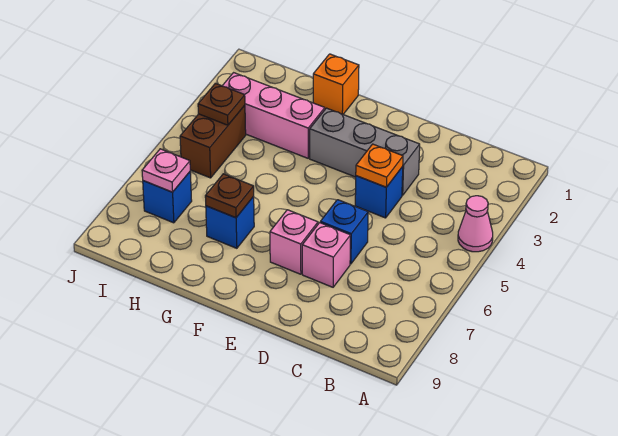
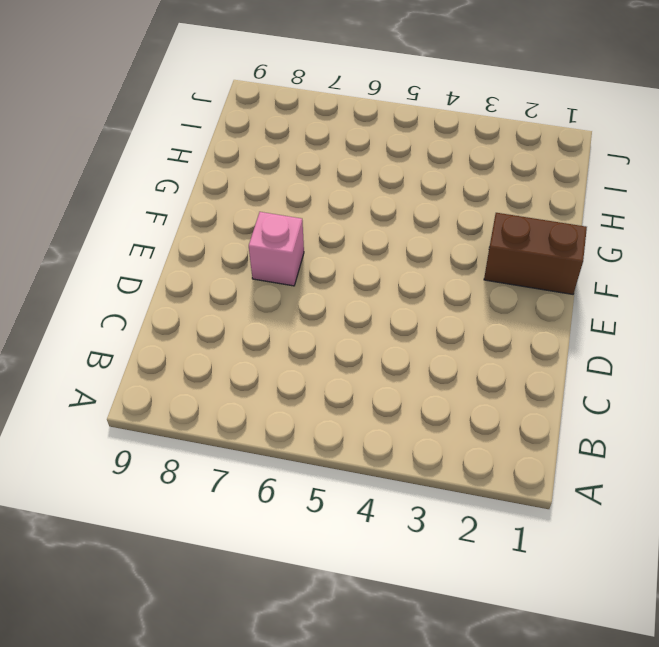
brown 1x2 brick [484,213,587,294] -> brown 1x2 brick moved to [180,105,246,178]
none -> pink 1x1 cone [458,196,493,252]
none -> grey 1x3 brick [310,108,420,195]
none -> blue 1x1 brick [355,167,403,218]

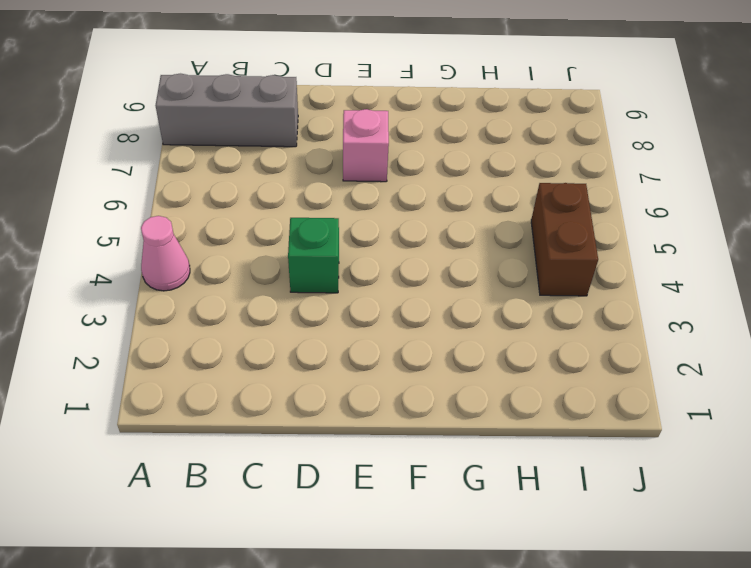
grey 1x3 brick [156,74,298,147] -> grey 1x3 brick moved to [310,108,420,195]
green 1x1 brick [288,218,339,293] -> blue 1x1 brick [355,167,403,218]
none -> blue 1x1 brick [320,200,368,264]
none -> pink 1x1 brick [302,223,351,287]
none -> orange 1x1 brick [313,54,359,114]

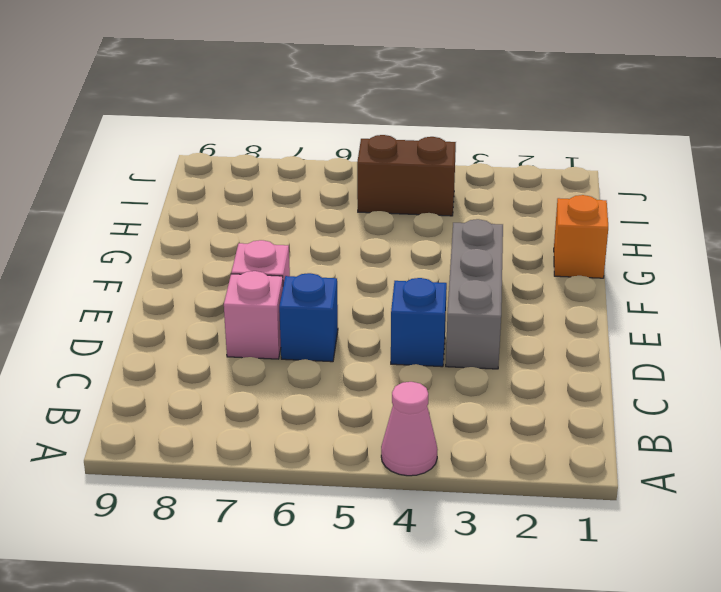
none -> pink 1x3 brick [222,73,325,158]
none -> blue 1x1 brick [206,197,254,248]
none -> blue 1x1 brick [143,172,192,223]

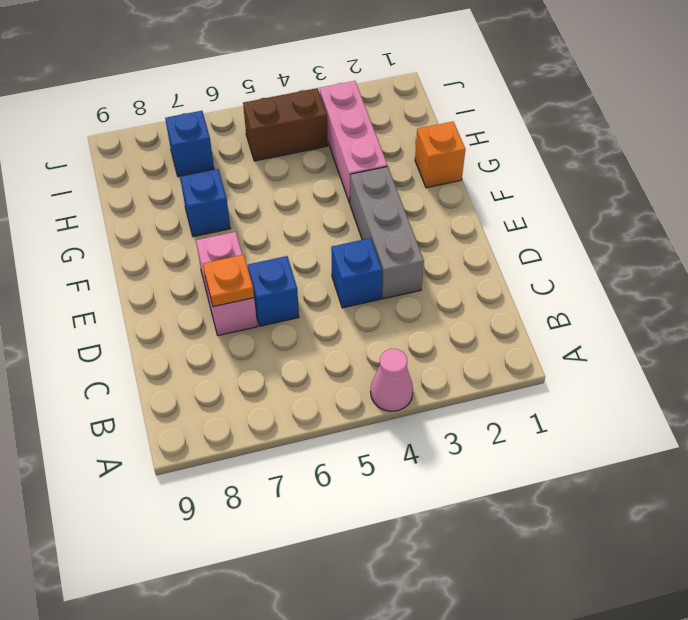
orange 1x1 plate [203,255,254,307] -> orange 1x1 plate moved to [356,144,403,187]
none -> brown 1x1 plate [205,174,254,218]
none -> brown 1x1 plate [198,83,245,125]
none -> pink 1x1 plate [142,149,190,192]

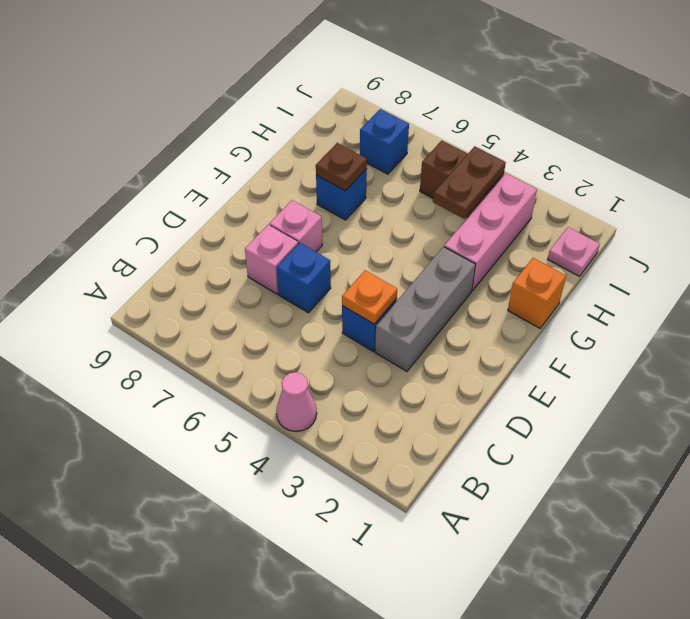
brown 1x2 plate [433,146,506,219] -> brown 1x1 plate [198,83,245,125]
pink 1x1 plate [548,227,600,276] -> pink 1x1 plate moved to [142,149,190,192]

